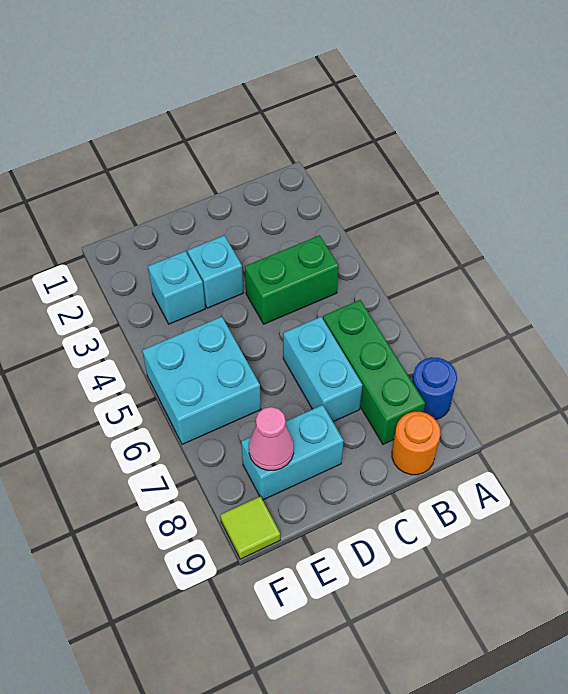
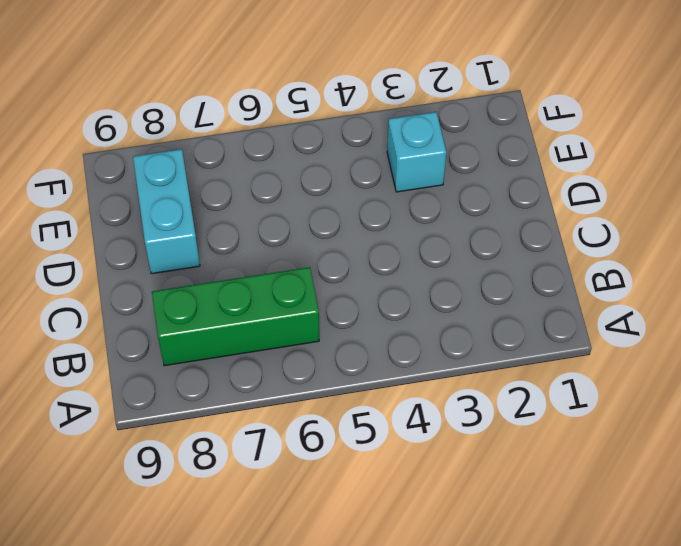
none -> blue 1x1 round brick [412,357,457,420]
none -> green 1x2 brick [245,235,339,324]

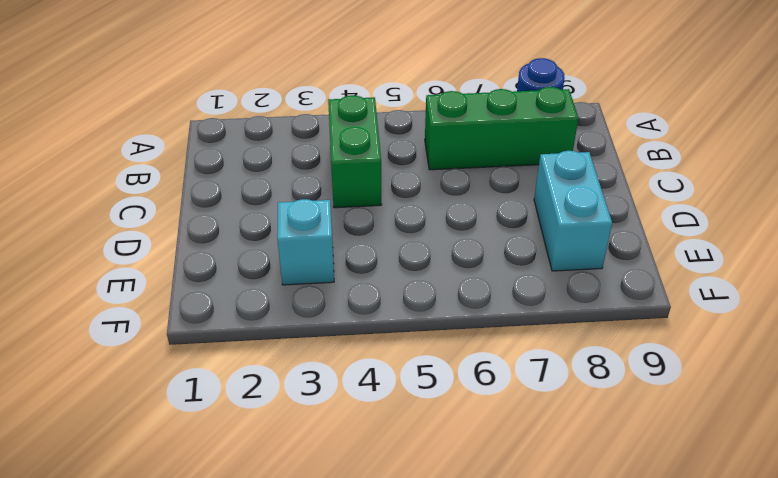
none -> orange 1x1 round brick [392,412,441,475]
none -> cyan 1x2 brick [283,317,363,422]

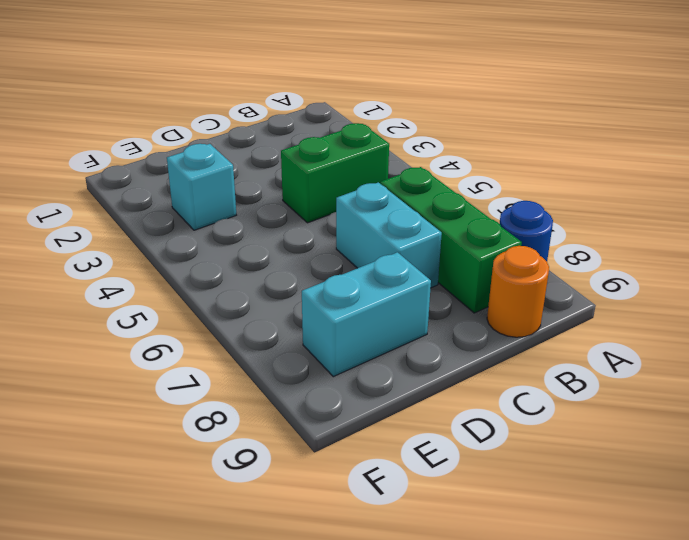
none -> cyan 1x1 brick [187,235,243,308]
none -> cyan 2x2 brick [142,317,261,444]

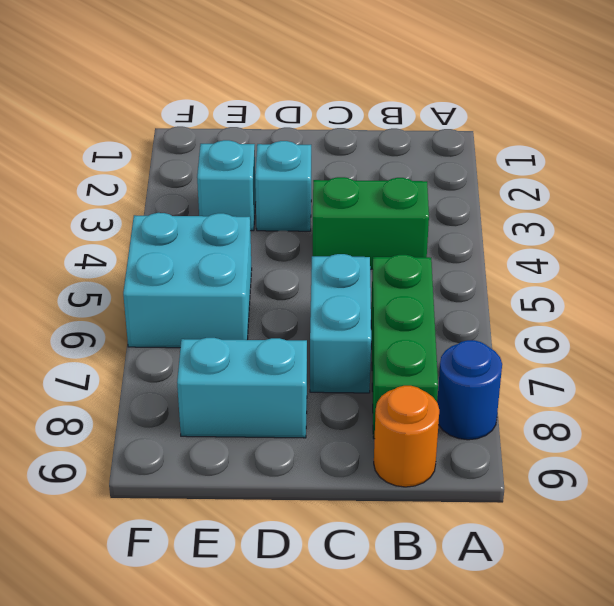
none -> lime 1x1 tile [220,496,280,559]
none -> pink 1x1 cone [249,407,294,470]

